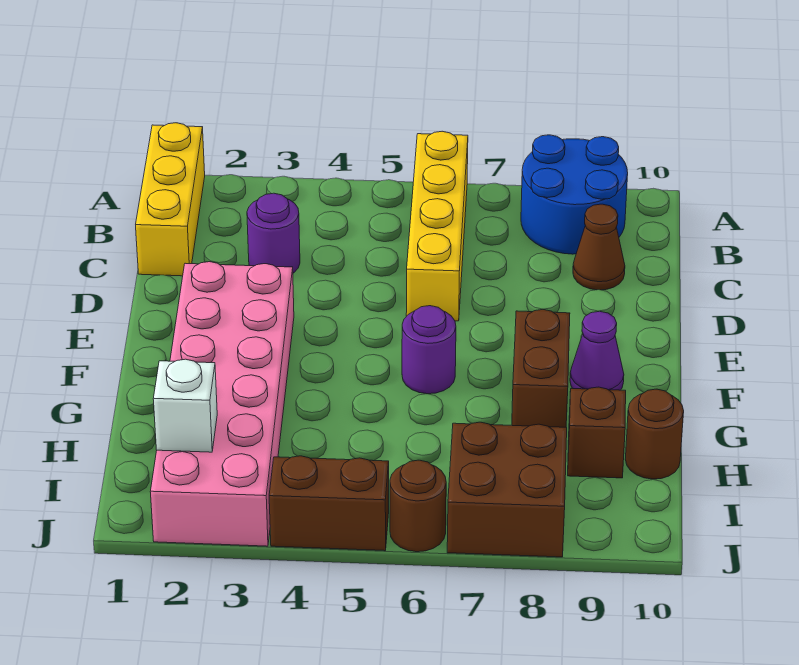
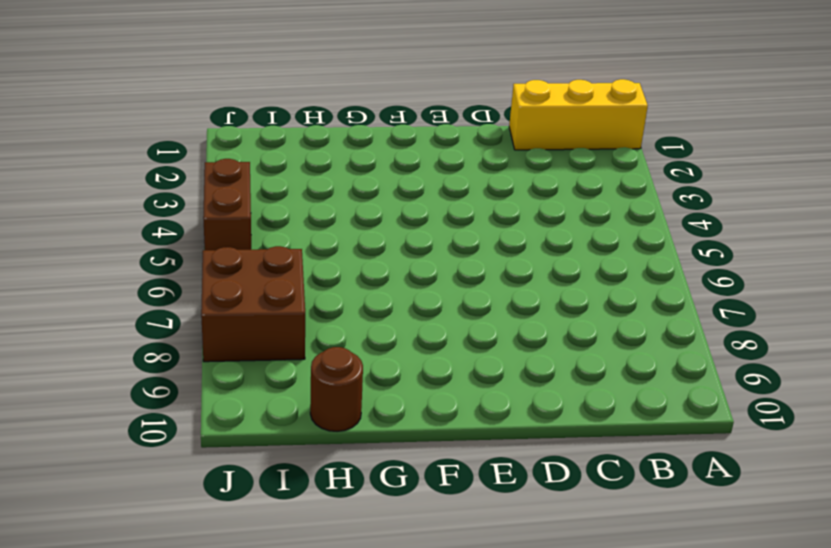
none -> yellow 1x4 brick [406,131,468,321]
none -> blue 2x2 round brick [521,135,628,254]
none -> purple 1x1 round brick [247,193,300,273]

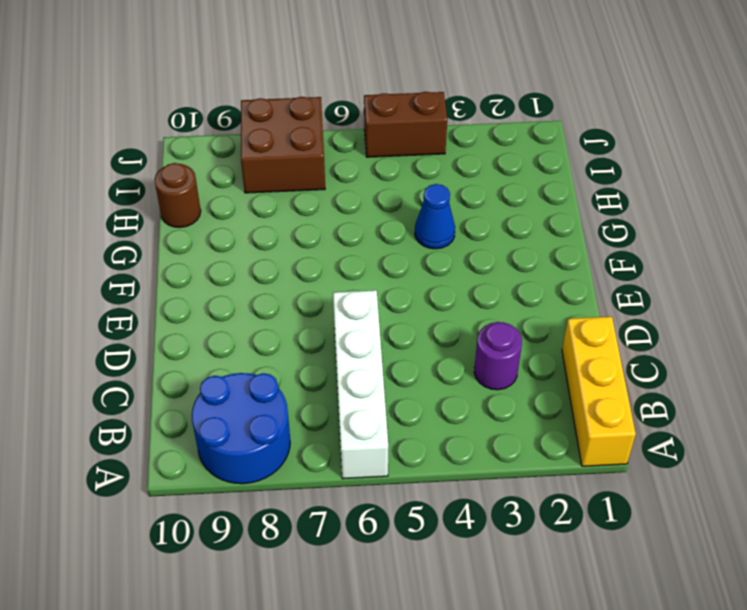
white 1x4 brick [333,290,388,479] -> yellow 1x4 brick [406,131,468,321]
blue 1x1 cone [415,184,455,249] -> none
none -> brown 1x1 cone [573,204,625,290]
none -> pink 2x6 brick [150,262,294,546]
none -> purple 1x1 round brick [402,306,456,394]

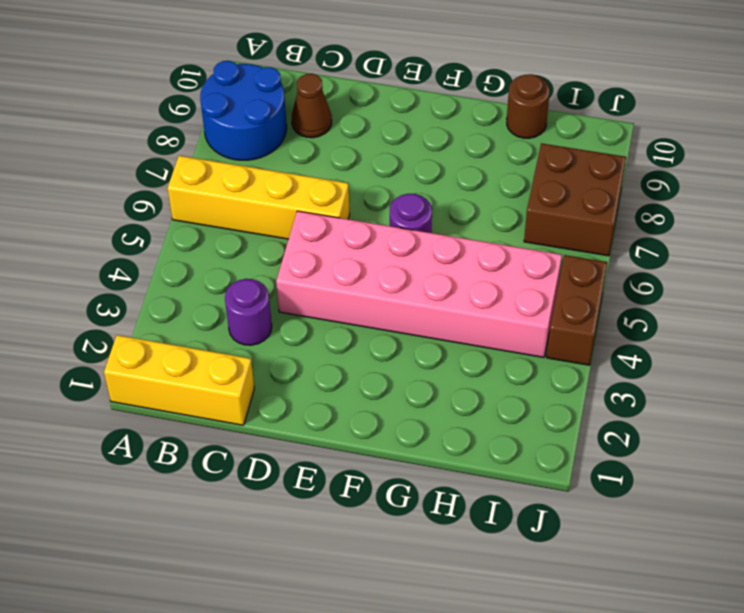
pink 2x6 brick [276,211,562,357] -> pink 2x6 brick moved to [150,262,294,546]
none -> brown 1x2 brick [512,310,570,427]
none -> purple 1x1 cone [570,311,624,390]
none -> brown 1x1 brick [568,387,626,478]

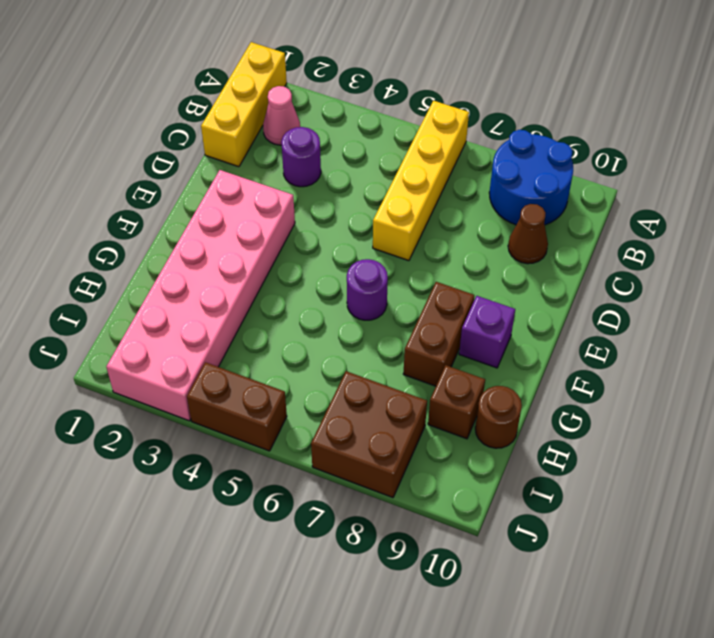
pink 1x1 cone [263,86,300,145] -> none
purple 1x1 brick [459,296,515,368] -> purple 1x1 cone [570,311,624,390]
none -> brown 1x1 round brick [390,460,446,552]
none -> white 1x1 brick [153,359,217,452]

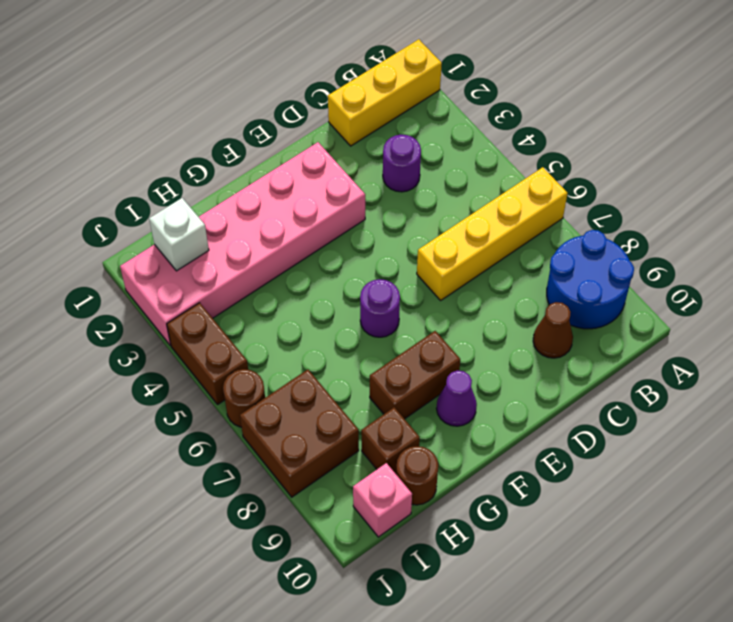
pink 1x1 brick [353,463,412,537] -> none

